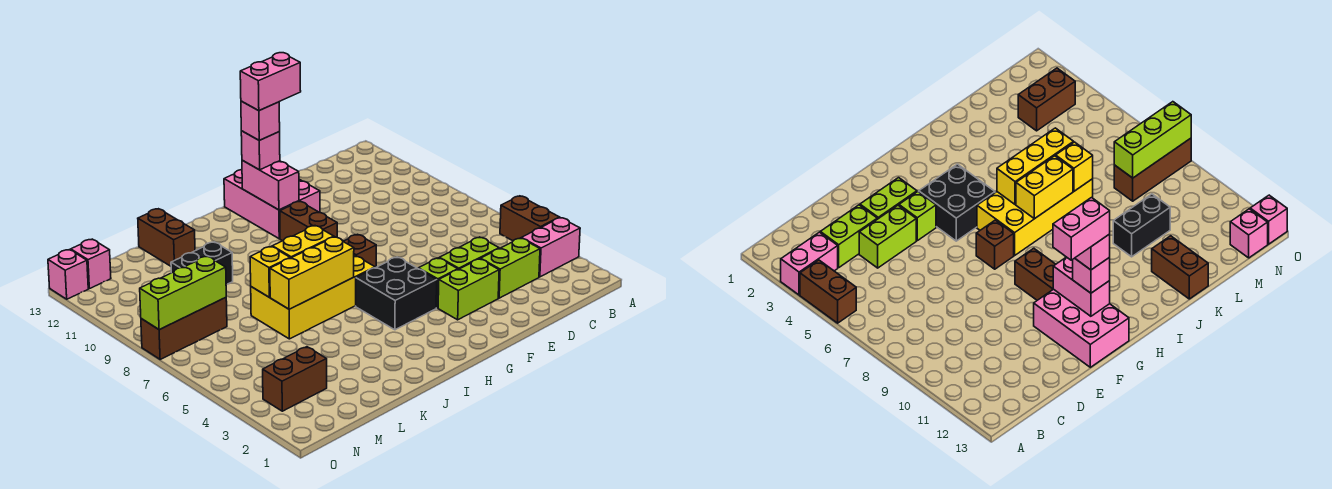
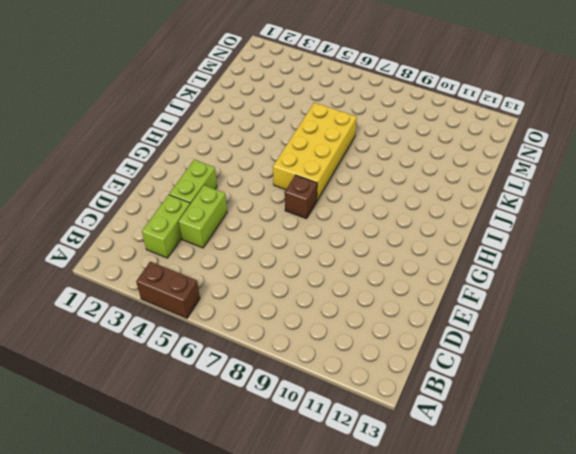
none -> pink 1x2 brick [521,218,580,277]
none -> lime 1x1 brick [418,258,458,308]
none -> pink 2x3 brick [224,170,320,239]

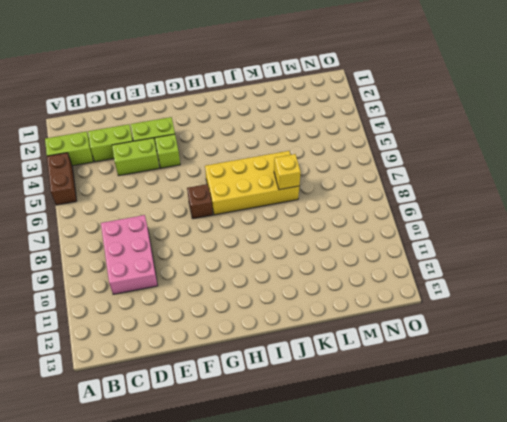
lime 1x2 brick [45,131,93,166] -> pink 1x2 brick [521,218,580,277]
pink 2x3 brick [101,215,158,294] -> pink 2x3 brick moved to [224,170,320,239]
none -> black 2x2 brick [356,257,437,330]
none -> brown 1x2 brick [280,201,337,241]
none -> black 1x2 brick [171,242,233,284]

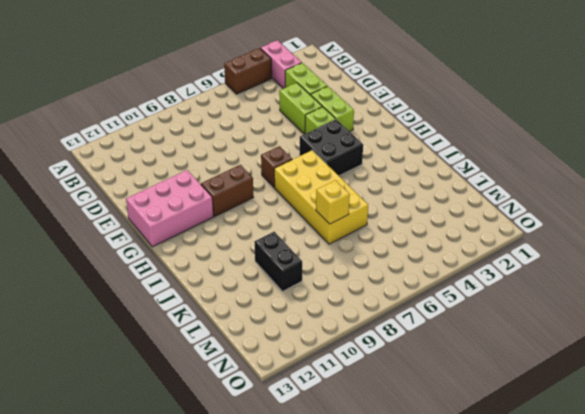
none -> brown 1x2 brick [138,209,195,266]
none -> brown 1x2 brick [263,347,327,411]
none -> brown 1x3 brick [141,298,227,359]

